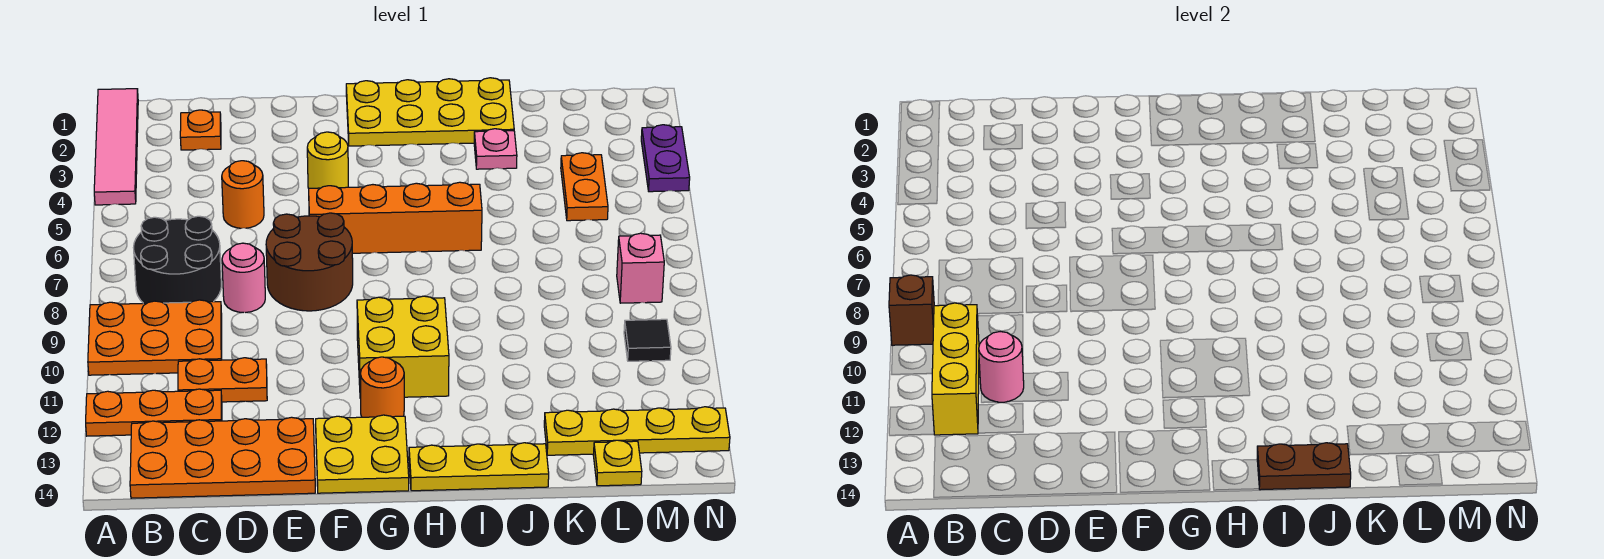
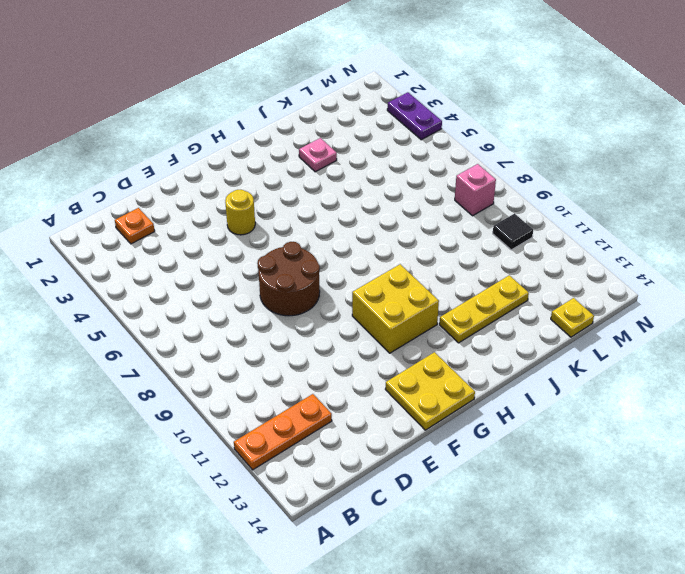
yellow 1x3 plate [439,275,529,343] -> yellow 1x3 plate moved to [409,443,549,491]
none -> pink 1x4 tile [94,89,138,205]
none -> orange 2x3 plate [88,300,222,375]
none -> black 2x2 round brick [133,216,221,303]

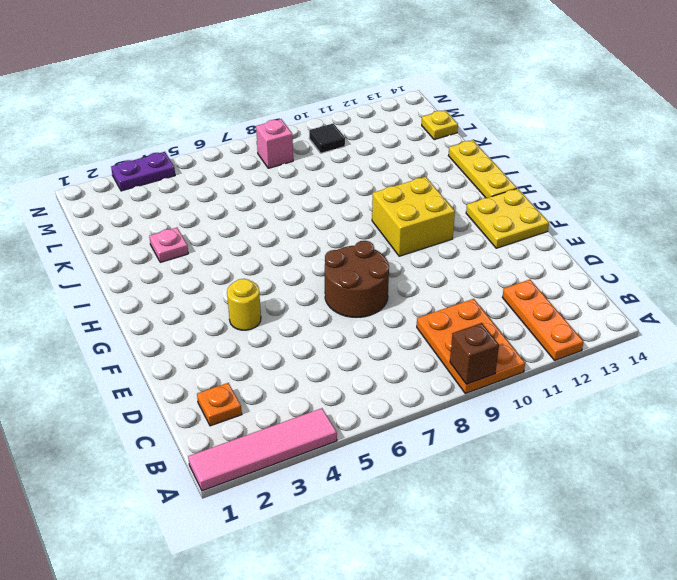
none -> black 2x2 round brick [133,216,221,303]
none -> orange 2x4 plate [130,417,315,498]
none -> orange 1x2 plate [178,358,267,402]

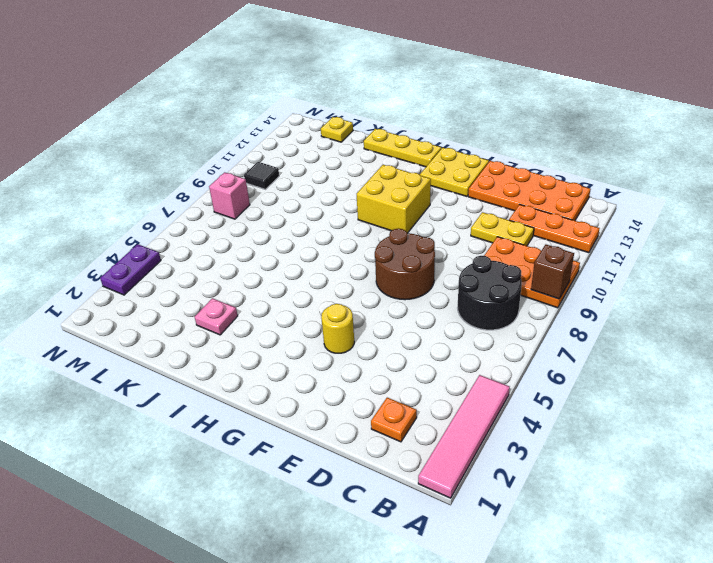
yellow 1x2 plate [471,212,534,246] -> orange 1x2 plate [178,358,267,402]
none -> orange 1x1 round brick [222,161,264,228]
none -> pink 1x1 round brick [222,243,265,313]
none -> orange 1x4 brick [309,182,482,253]

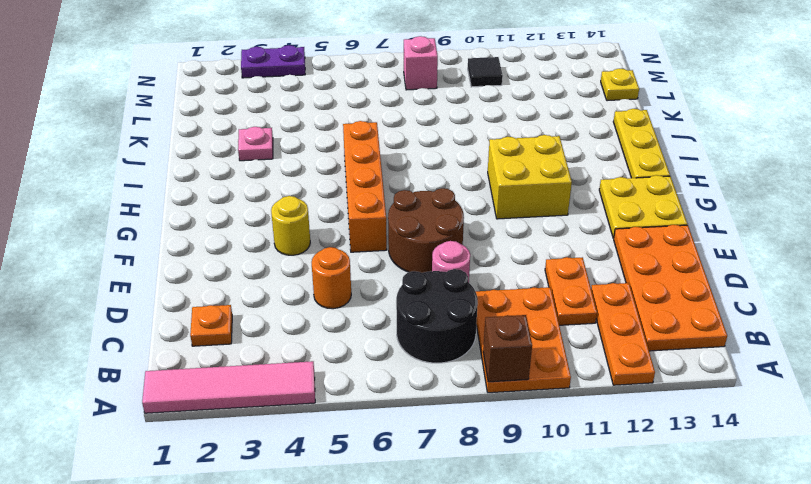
none -> yellow 2x4 plate [346,78,514,146]
none -> orange 1x1 round brick [360,357,404,417]
none -> yellow 1x4 plate [544,407,730,455]

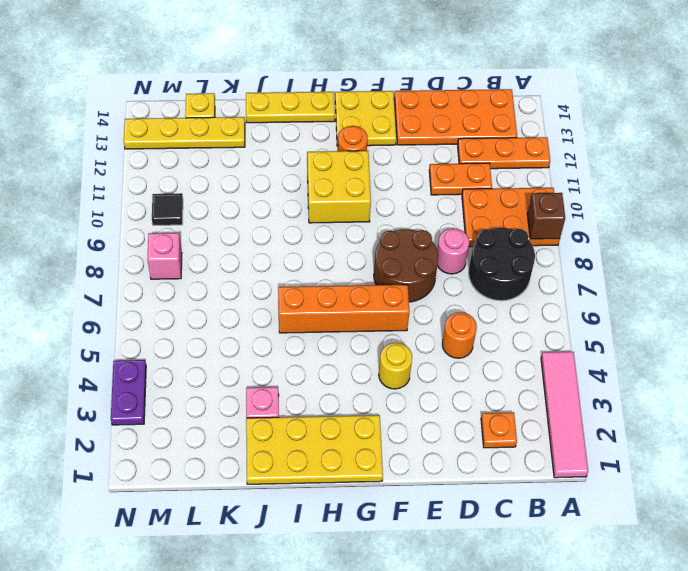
none -> orange 1x2 plate [561,153,608,221]
none -> yellow 1x3 brick [932,303,979,435]
none -> pink 1x1 round brick [979,332,1024,403]

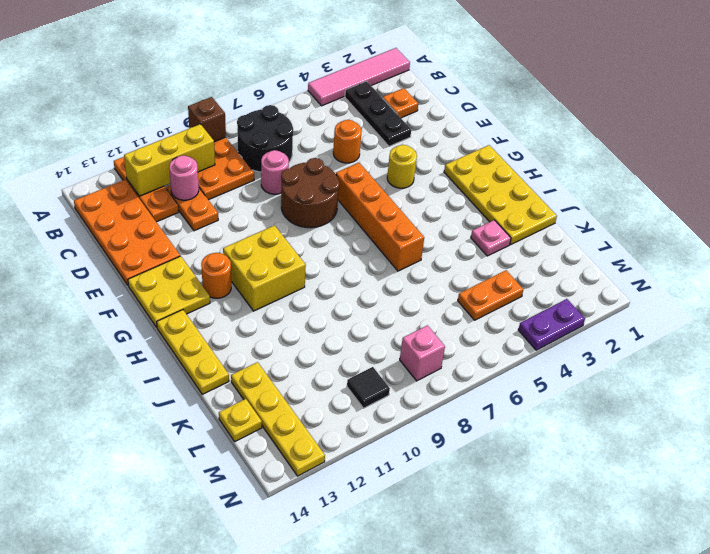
black 1x3 plate [345,81,411,146] -> none
none -> brown 1x2 plate [1257,443,1351,490]

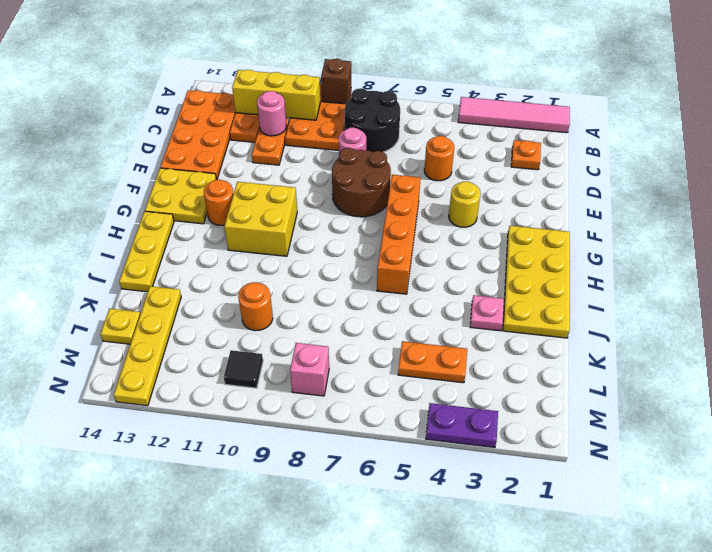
orange 1x1 round brick [238,282,273,331] -> none
none -> brown 1x2 plate [1257,443,1351,490]

